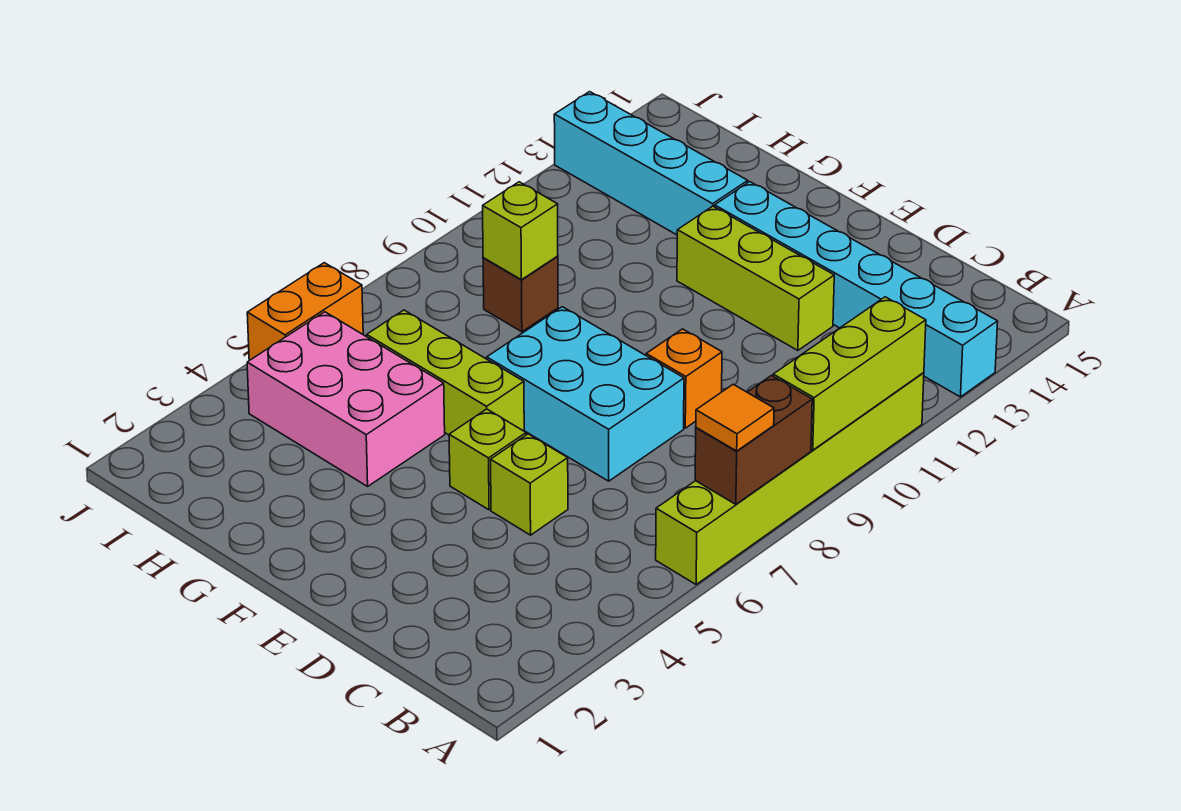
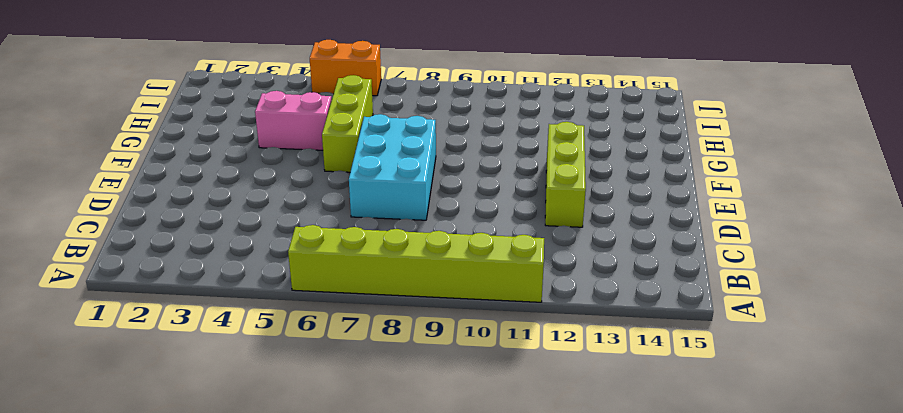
pink 1x2 brick [255,91,332,150] -> pink 2x3 brick [247,312,445,486]
none -> cyan 1x6 brick [715,182,998,397]
none -> lime 1x1 brick [491,434,568,535]
none -> orange 1x1 brick [646,329,722,428]

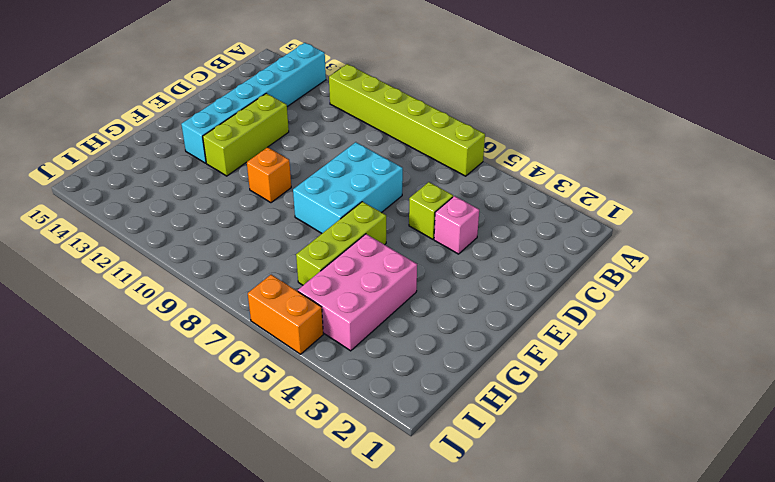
pink 1x1 brick [434,196,479,254] -> none
orange 1x1 brick [247,147,291,203] -> orange 1x1 brick moved to [646,329,722,428]
none -> lime 1x1 brick [449,409,526,510]
none -> cyan 1x4 brick [554,92,748,235]
none -> brown 1x1 brick [483,256,558,332]

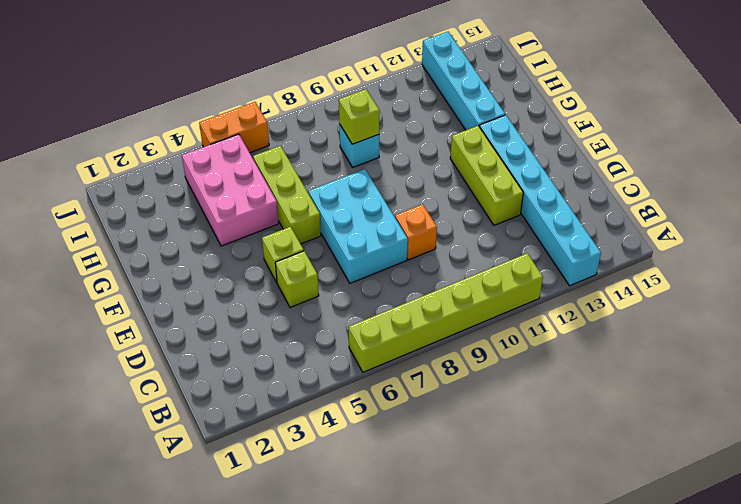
cyan 1x1 brick [339,124,379,167] -> brown 1x1 brick [483,256,558,332]
none -> brown 1x2 brick [695,376,812,504]
none -> lime 1x3 brick [773,297,926,450]
none -> orange 1x1 tile [696,384,774,451]

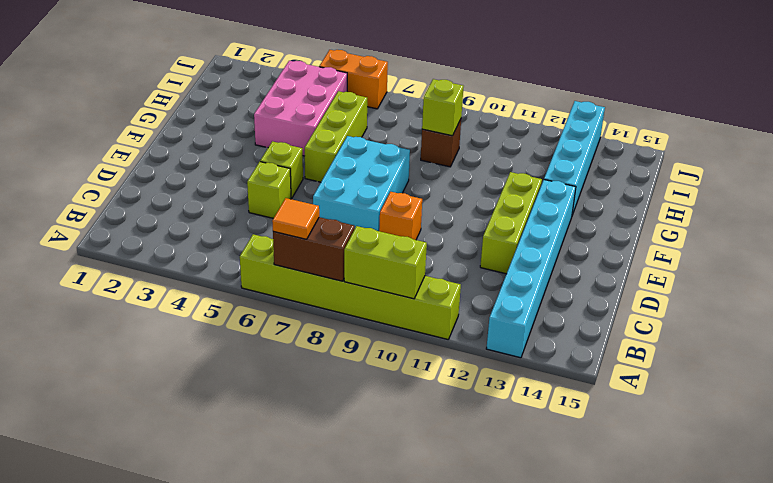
lime 1x2 brick [344,226,427,299] -> lime 1x3 brick [773,297,926,450]

